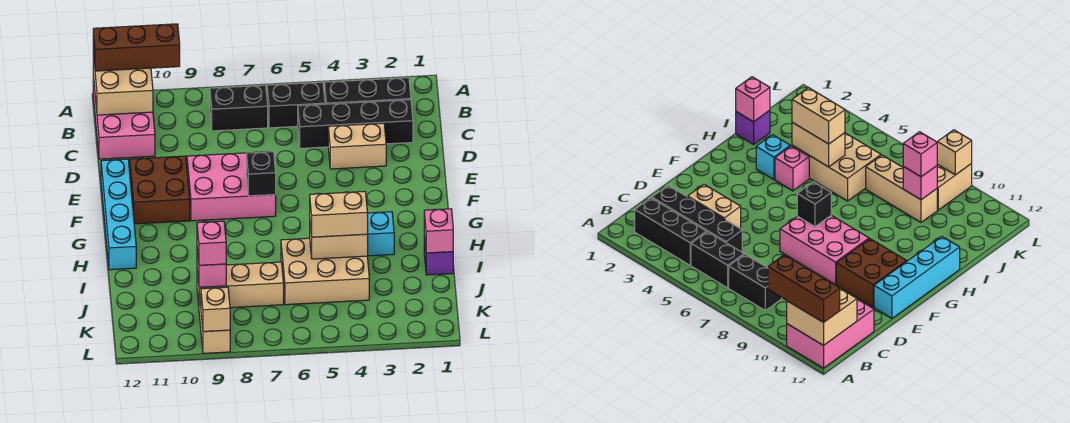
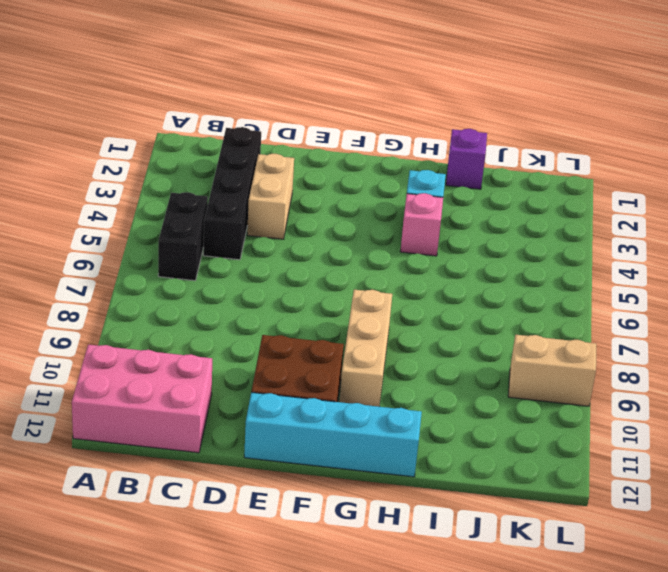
tan 1x3 brick [339,290,392,407] -> tan 1x3 brick moved to [197,262,284,308]
none -> black 1x3 brick [324,78,411,104]
none -> black 1x2 brick [210,85,268,131]
none -> pink 2x3 brick [187,152,276,221]

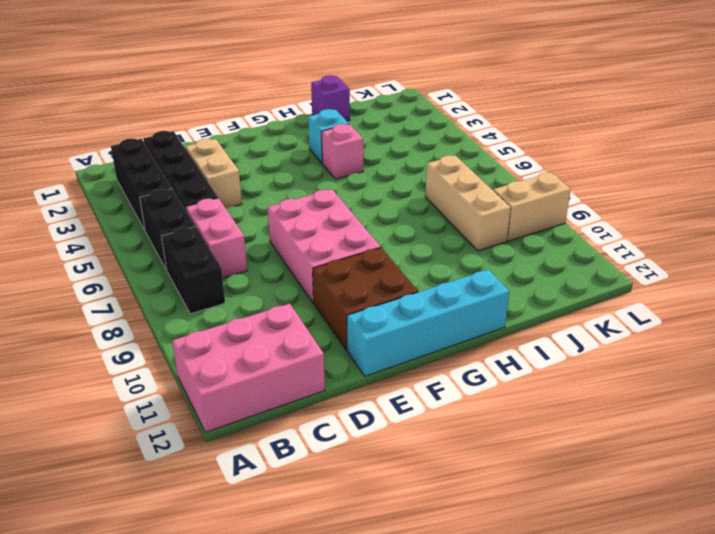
pink 1x2 brick [186,198,247,278] -> none
none -> tan 2x3 brick [281,238,369,305]
none -> tan 2x2 brick [93,54,153,115]
none -> black 1x1 brick [246,152,276,196]

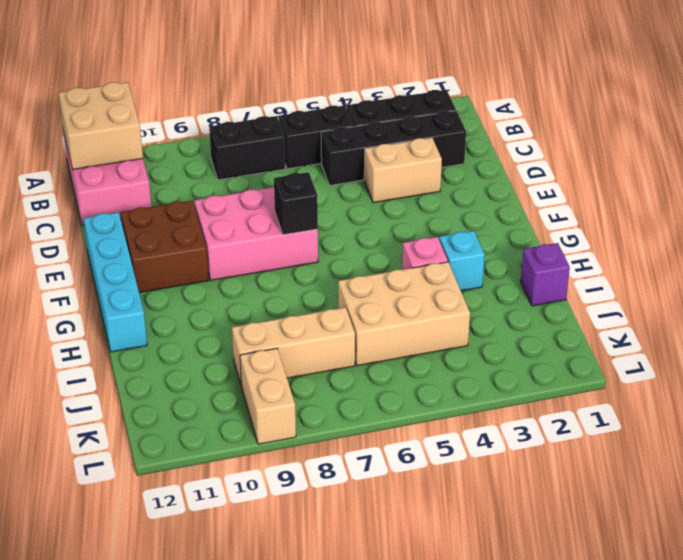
none -> pink 1x1 brick [424,209,453,253]
none -> tan 1x2 brick [310,225,368,259]
none -> pink 1x1 brick [197,250,226,287]

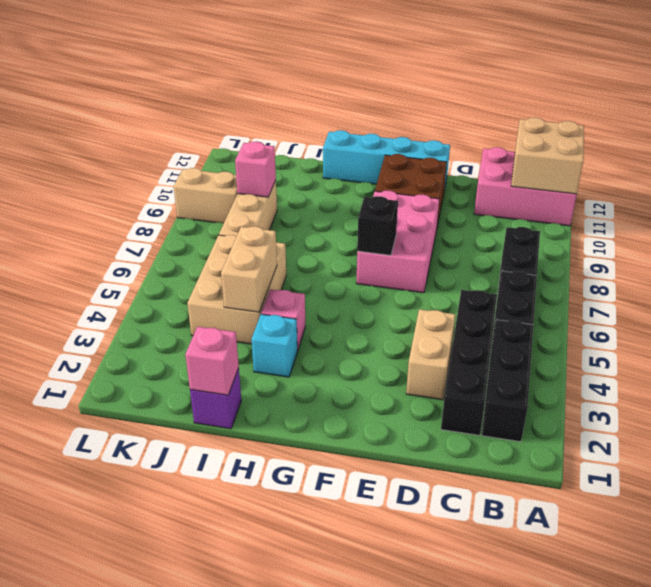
none -> tan 1x1 brick [201,287,230,332]
none -> brown 1x3 brick [93,24,180,71]
none -> tan 1x2 brick [310,191,368,237]

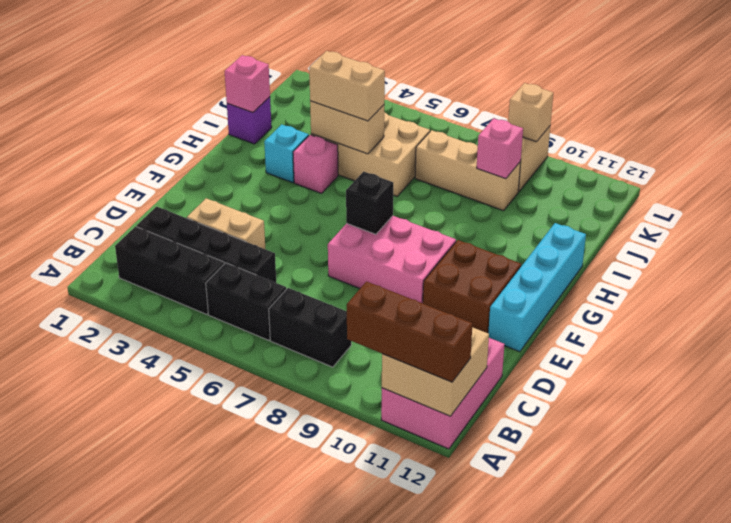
none -> pink 1x1 brick [197,221,226,265]

